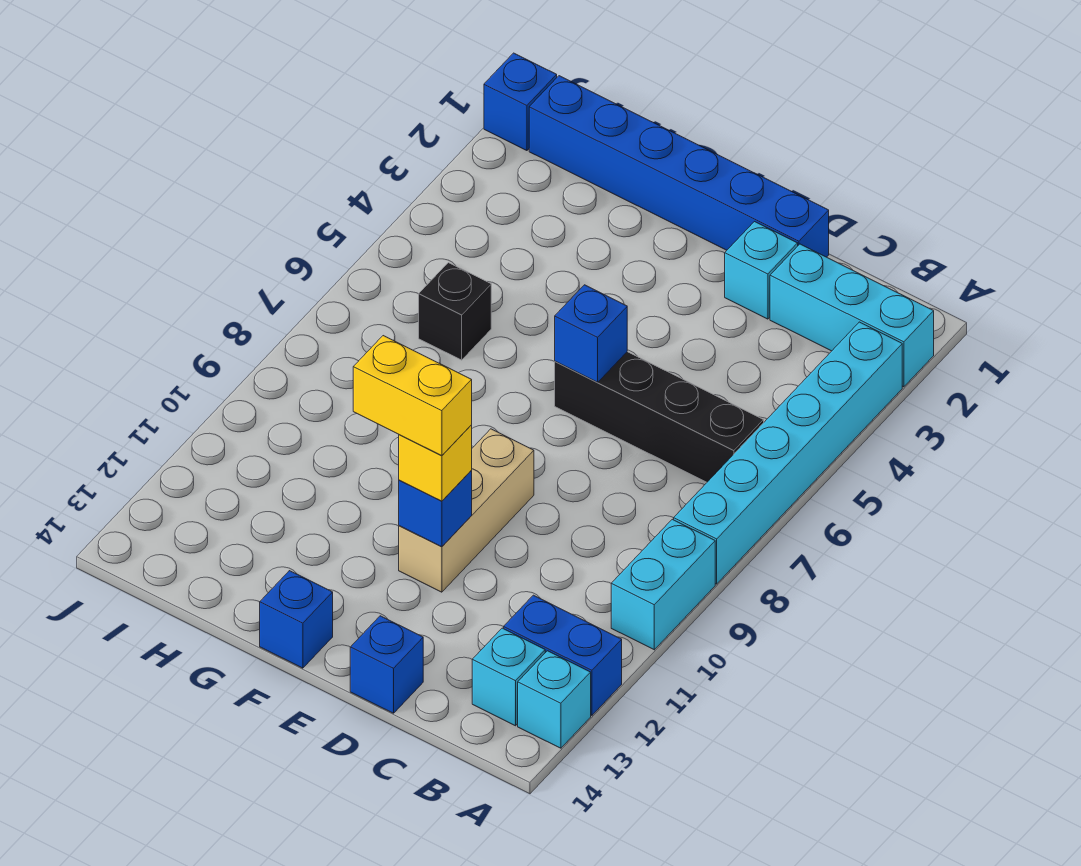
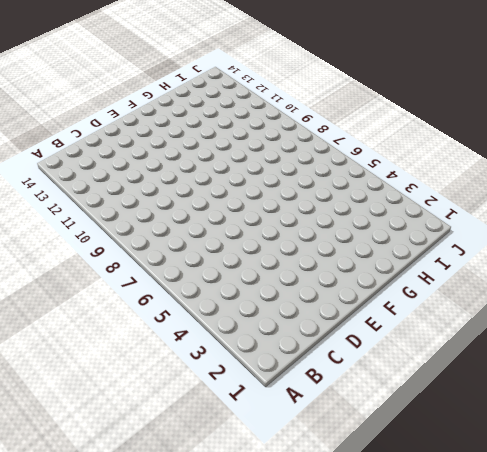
none -> cyan 1x3 brick [770,244,934,387]
none -> cyan 1x6 brick [674,322,902,584]
none -> cyan 1x2 brick [611,519,715,650]

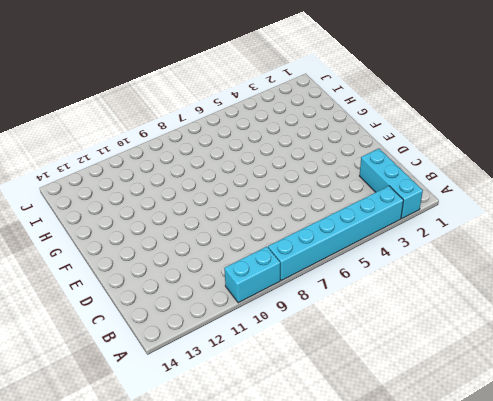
none -> blue 1x2 brick [504,595,622,715]
none -> cyan 1x1 brick [518,651,591,748]
none -> black 1x4 brick [555,352,764,482]

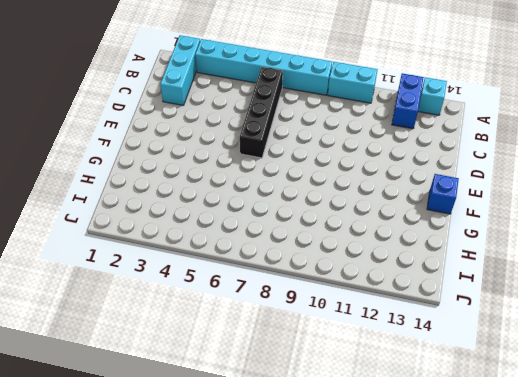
none -> cyan 1x1 brick [472,628,545,726]
none -> blue 1x6 brick [529,76,829,257]
none -> cyan 1x1 brick [725,222,798,319]

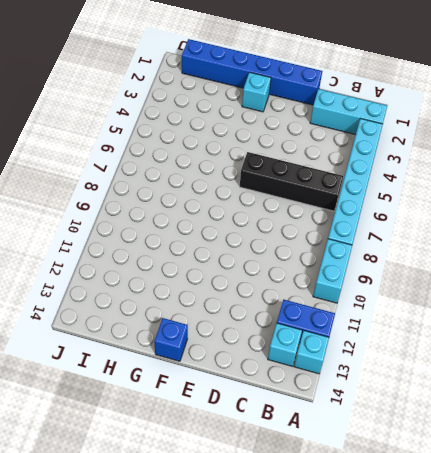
cyan 1x1 brick [242,72,271,112] -> cyan 1x1 brick moved to [725,222,798,319]
none -> blue 1x1 brick [350,616,423,713]
none -> tan 1x3 brick [399,429,534,592]
none -> black 1x1 brick [419,263,491,360]

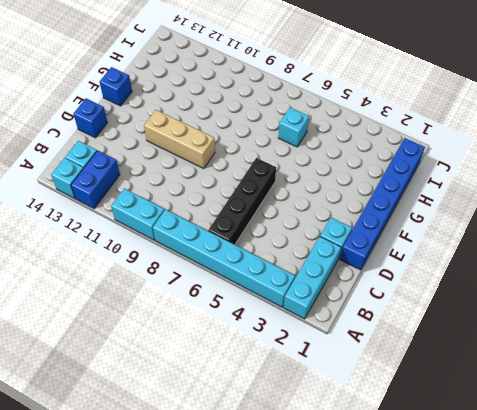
cyan 1x1 brick [278,108,309,147] -> black 1x1 brick [419,263,491,360]
none -> blue 1x1 brick [484,53,557,151]
none -> blue 1x1 brick [555,285,627,382]
none -> blue 1x1 brick [399,471,472,547]

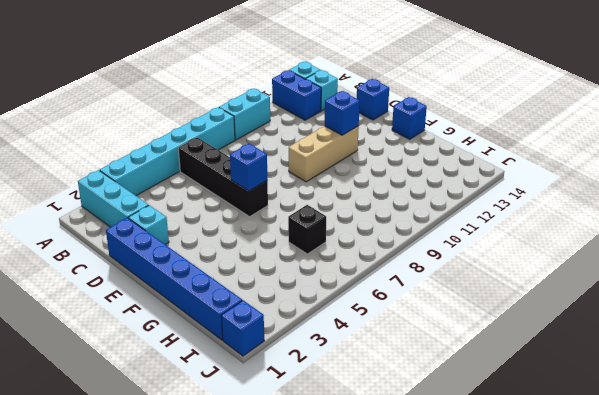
none -> yellow 1x1 brick [399,425,472,501]
none -> yellow 1x2 brick [353,336,472,456]

